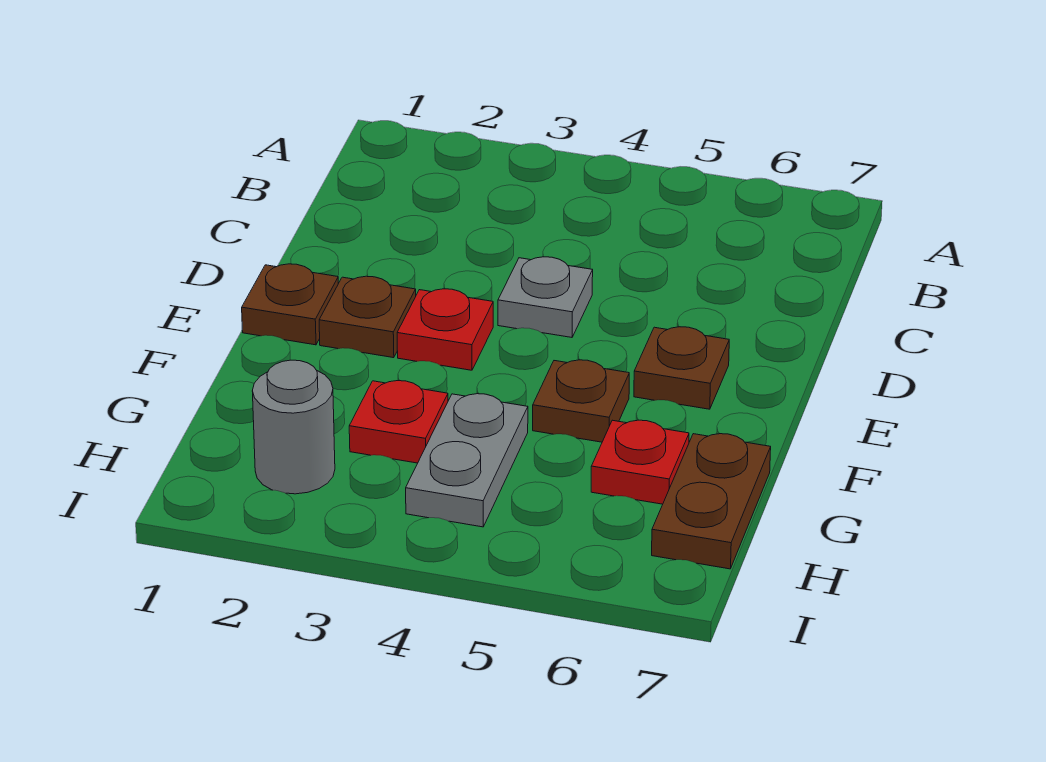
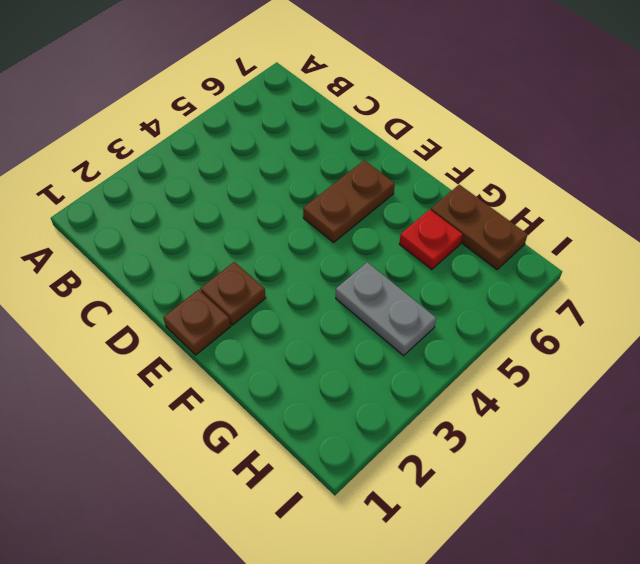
brown 1x2 plate [303,160,395,242] -> brown 1x1 plate [634,327,729,409]
none -> grey 1x1 plate [498,257,593,337]
none -> red 1x1 plate [397,289,493,370]

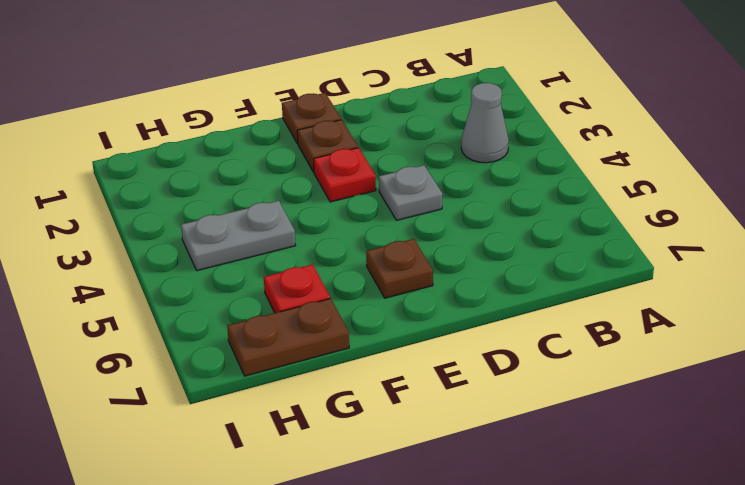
grey 1x1 cone [461,83,509,163] -> none
none -> brown 1x1 plate [533,360,629,442]
none -> red 1x1 plate [349,381,448,463]

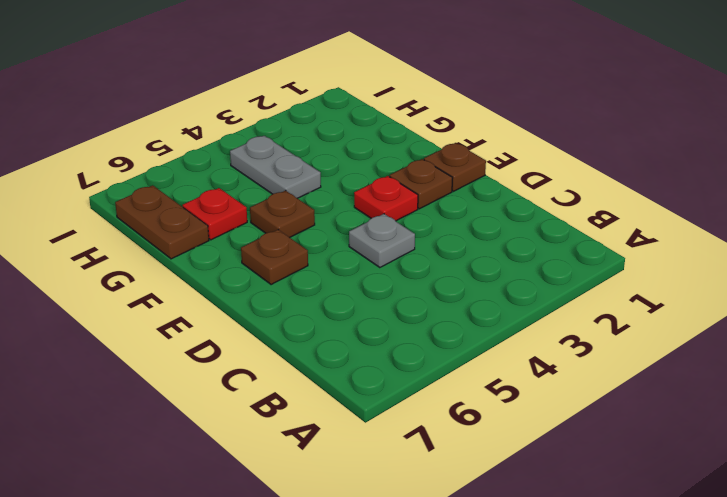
none -> red 1x1 plate [349,381,448,463]
none -> grey 1x1 round brick [252,360,335,494]

